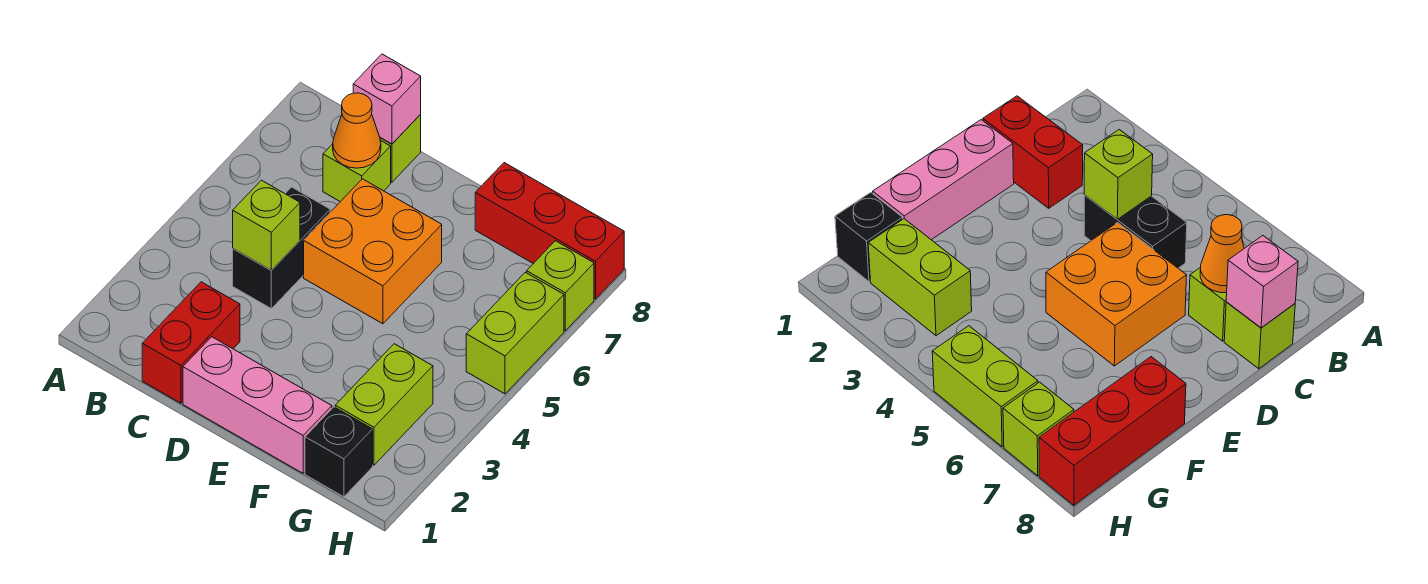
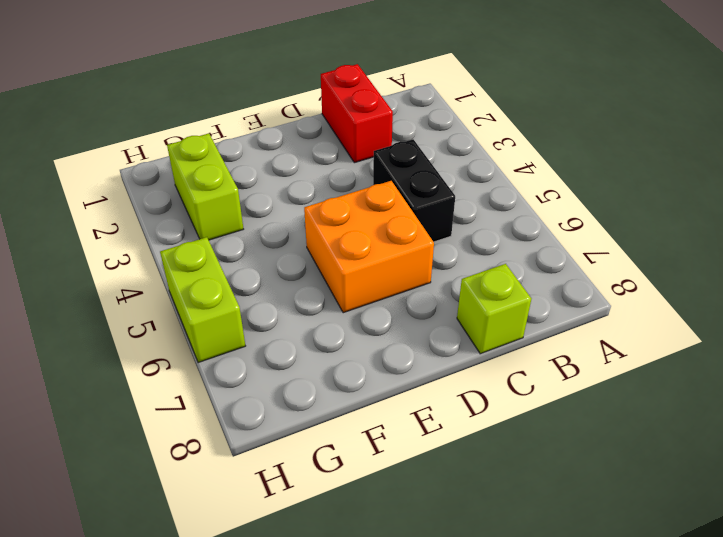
none -> lime 1x1 brick [323,140,391,202]
none -> pink 1x3 brick [183,337,332,473]
none -> red 1x3 brick [475,163,624,299]

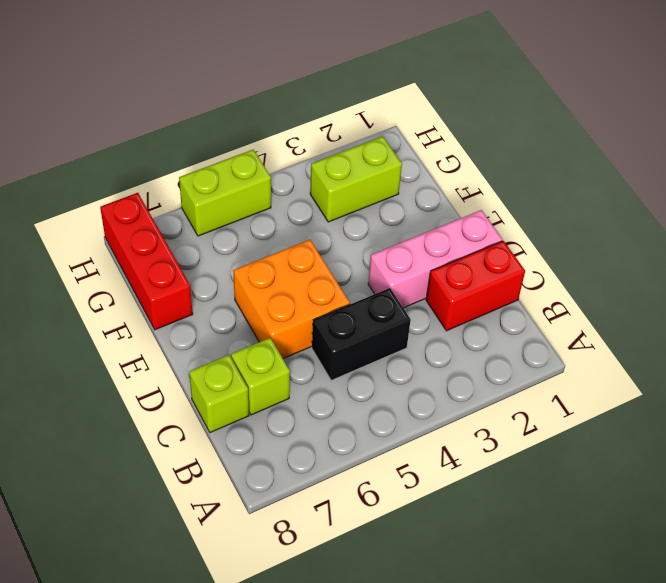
pink 1x3 brick [368,210,502,308] -> pink 1x3 brick turned to [183,337,332,473]
none -> black 1x1 brick [305,407,373,497]
none -> lime 1x1 brick [527,241,594,331]
none -> lime 1x1 brick [233,180,300,270]

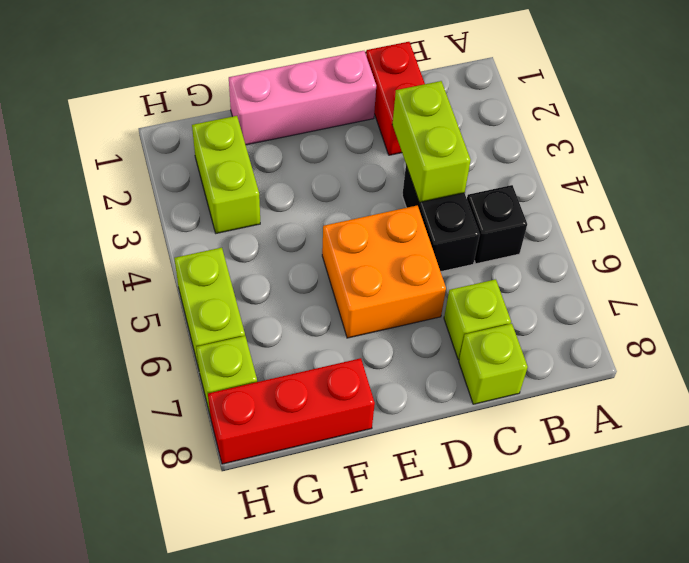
black 1x1 brick [467,185,527,264] -> black 1x1 brick moved to [305,407,373,497]
lime 1x2 brick [392,81,471,202] -> lime 1x1 brick [233,180,300,270]
none -> orange 1x1 cone [333,93,381,168]
none -> pink 1x1 brick [353,54,421,144]

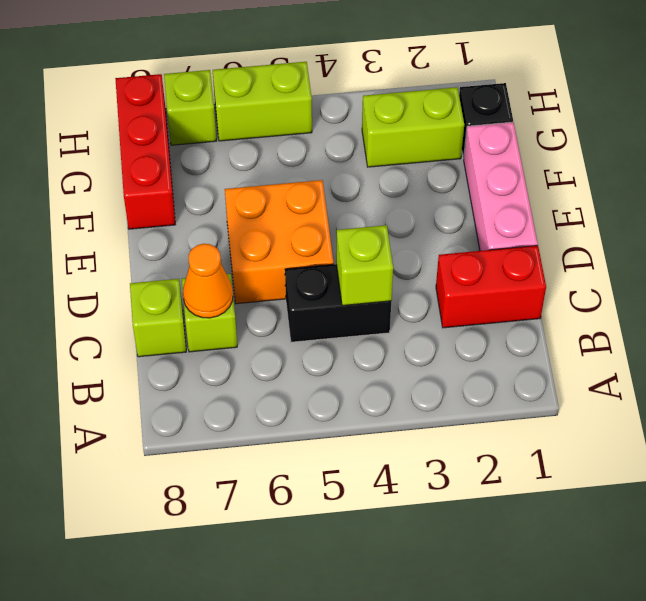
none -> pink 1x1 brick [353,54,421,144]

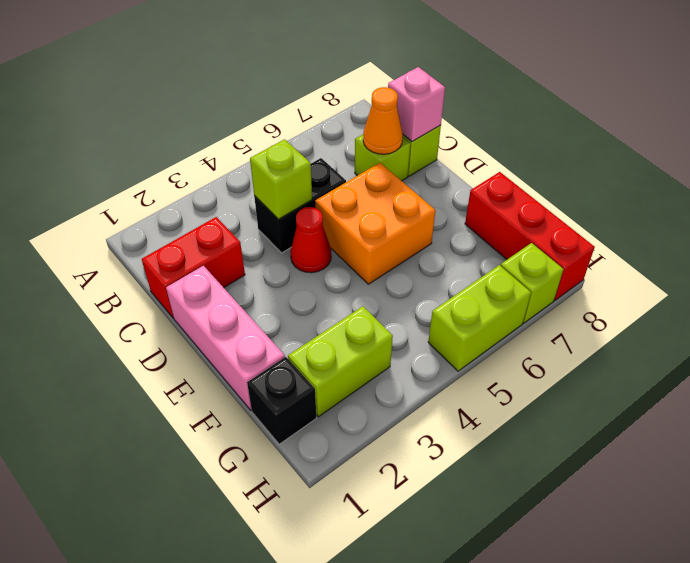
red 1x1 cone [290,207,331,273] -> none

